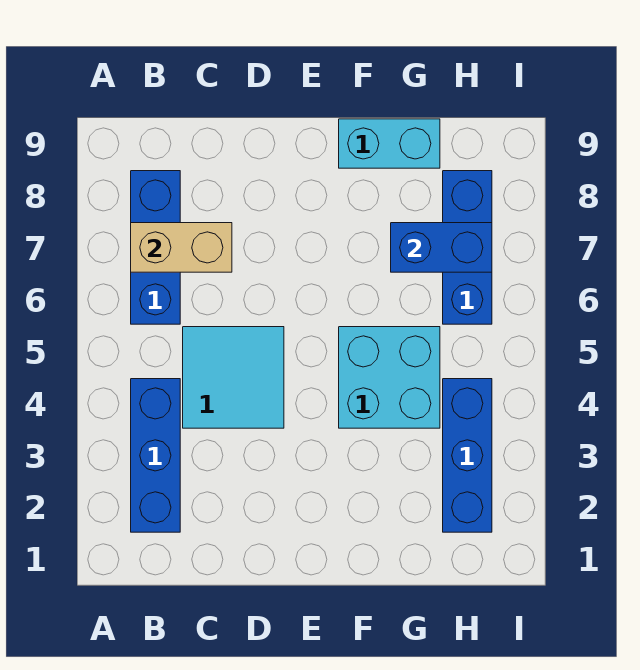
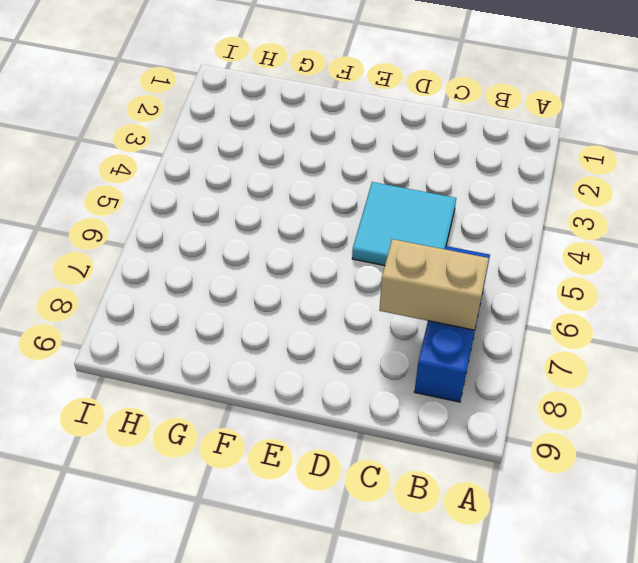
none -> blue 1x3 brick [131,379,180,532]
none -> cyan 2x2 brick [339,327,440,428]

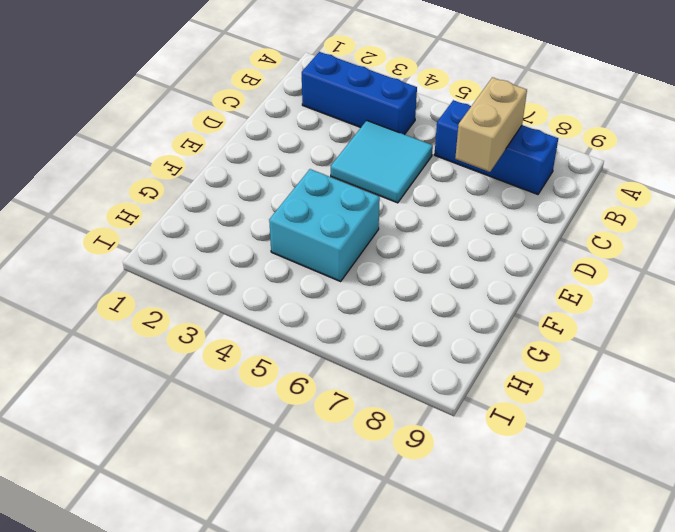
none -> cyan 1x2 brick [339,119,440,168]
none -> blue 1x3 brick [443,379,492,532]

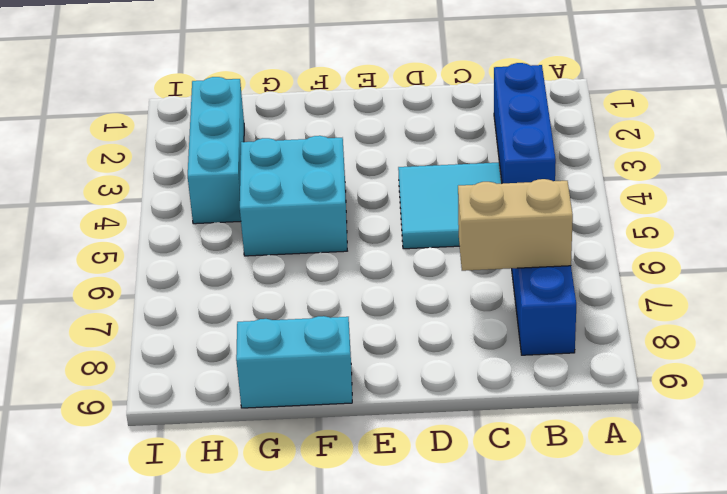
cyan 1x3 brick [188,77,244,224] -> blue 1x3 brick [443,379,492,532]
none -> blue 1x3 brick [443,171,492,324]
none -> blue 1x2 brick [391,223,492,272]

